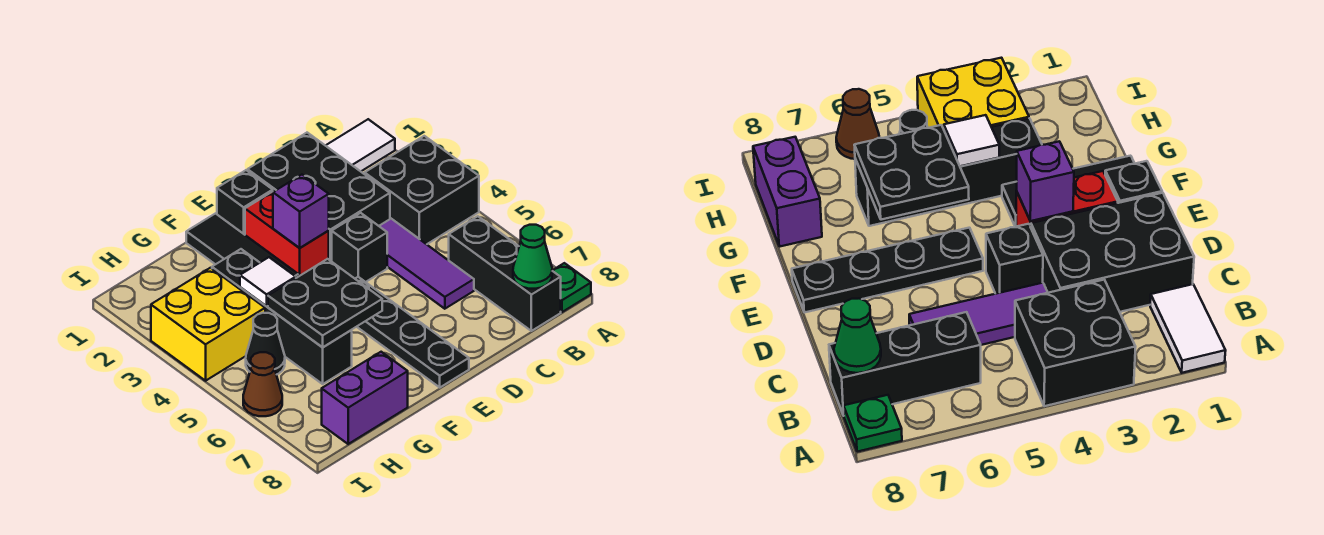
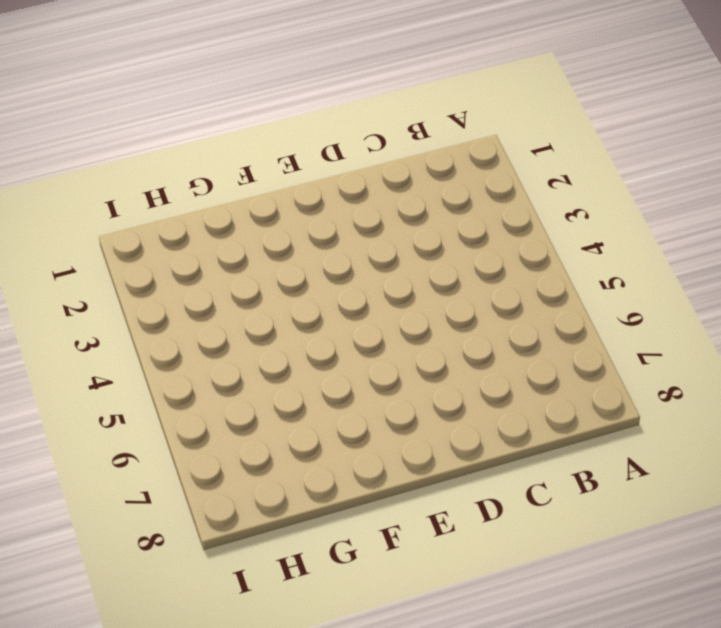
none -> white 1x2 tile [326,119,395,171]
none -> black 2x2 brick [365,136,479,244]
none -> green 1x1 plate [552,263,591,312]

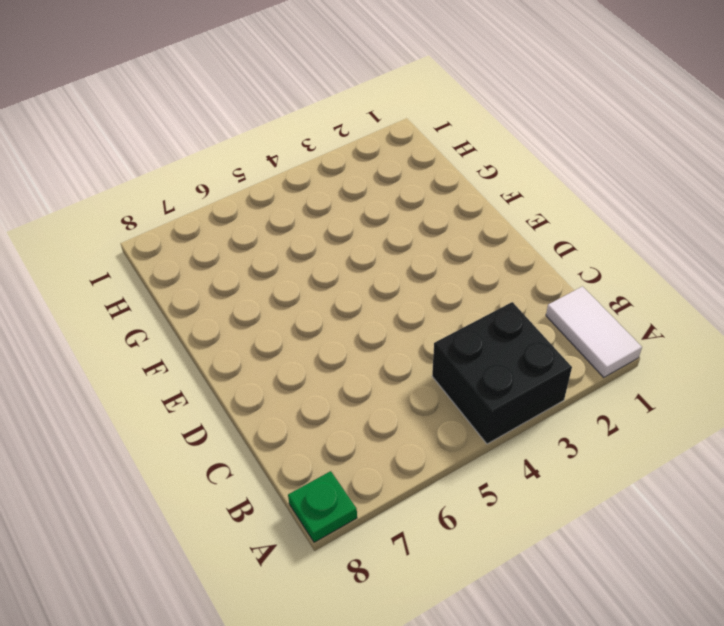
none -> black 1x3 brick [449,216,561,331]
none -> black 2x3 brick [248,133,390,262]
none -> purple 1x3 tile [379,219,474,309]

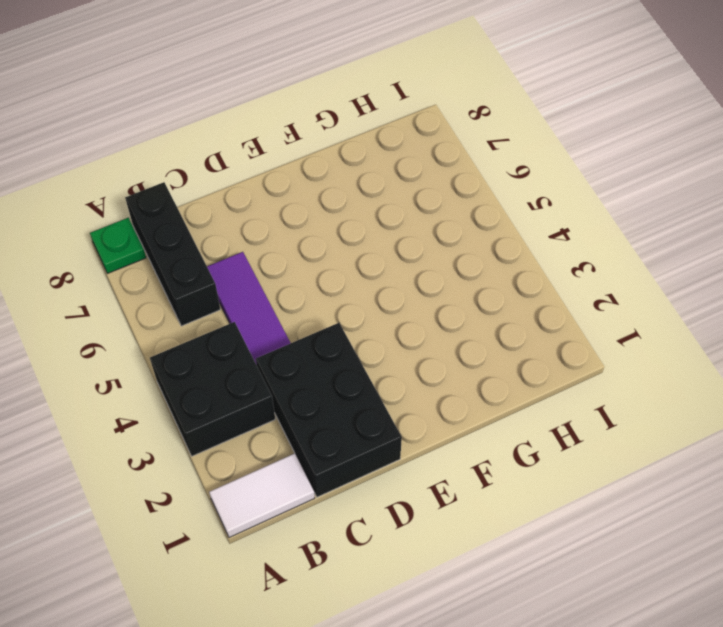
none -> black 1x1 brick [332,213,387,282]
none -> black 1x1 brick [217,170,273,235]
none -> red 1x2 brick [245,191,329,277]

